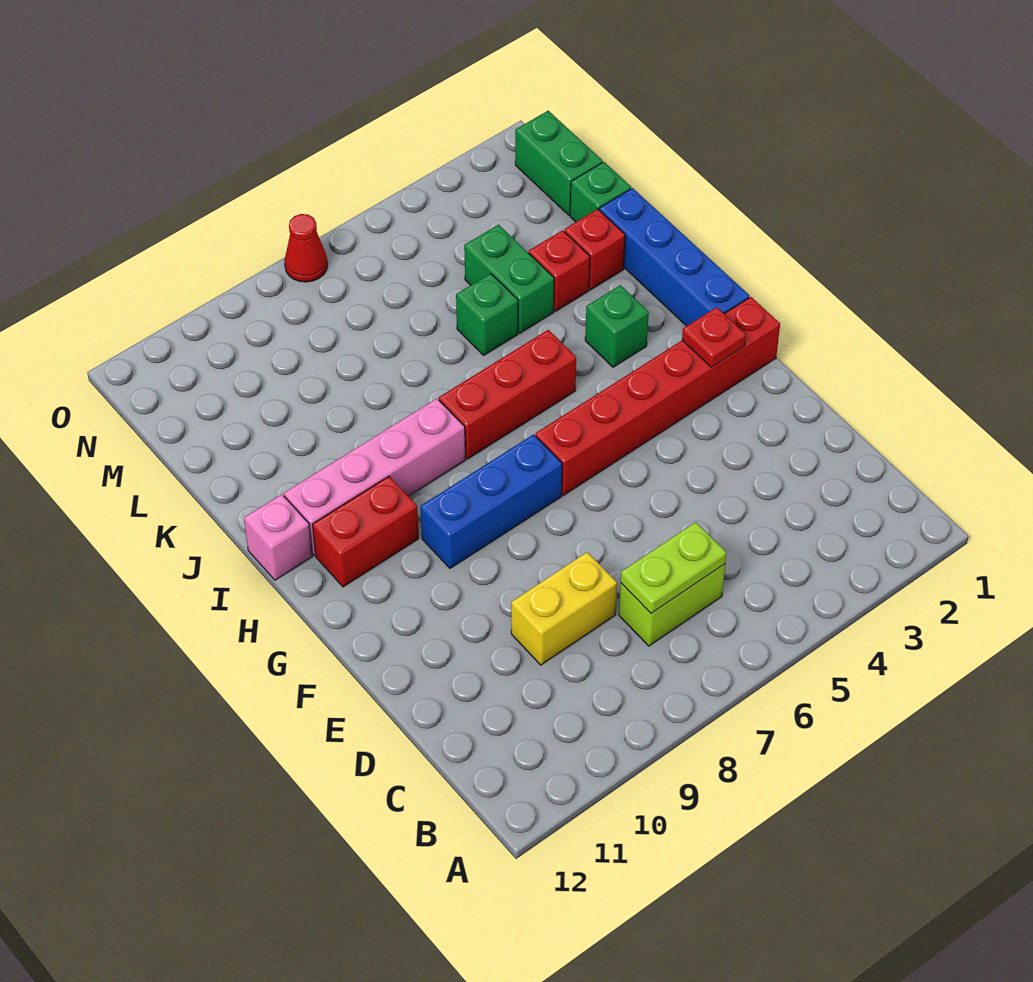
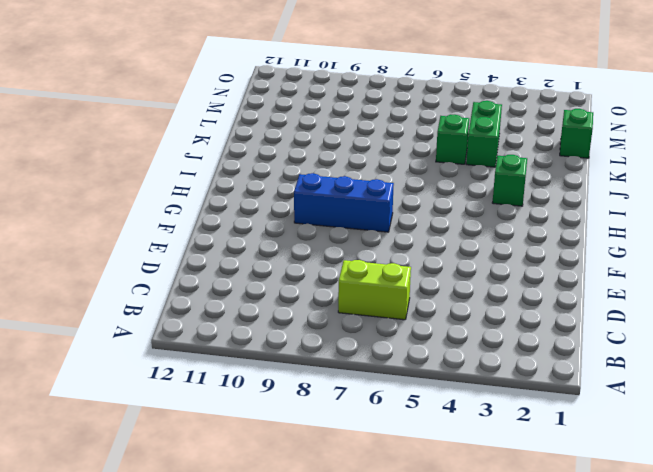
none -> yellow 1x2 brick [511,552,617,665]
none -> red 1x6 brick [535,297,780,495]
none -> blue 1x4 brick [599,188,749,326]

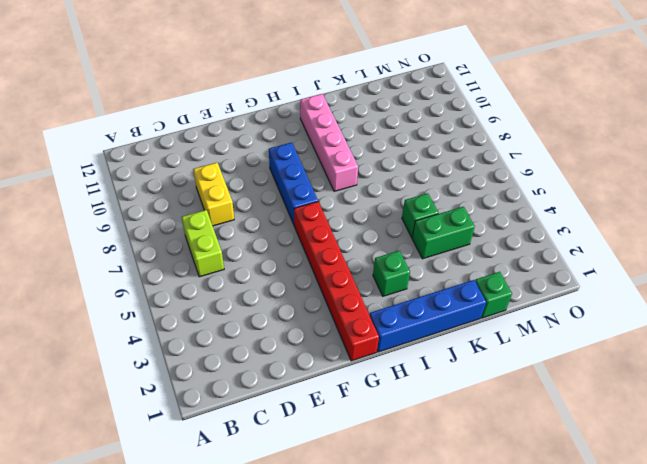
none -> red 1x2 brick [312,476,419,587]
none -> red 1x3 brick [439,330,576,459]
none -> pink 1x1 brick [244,494,312,580]

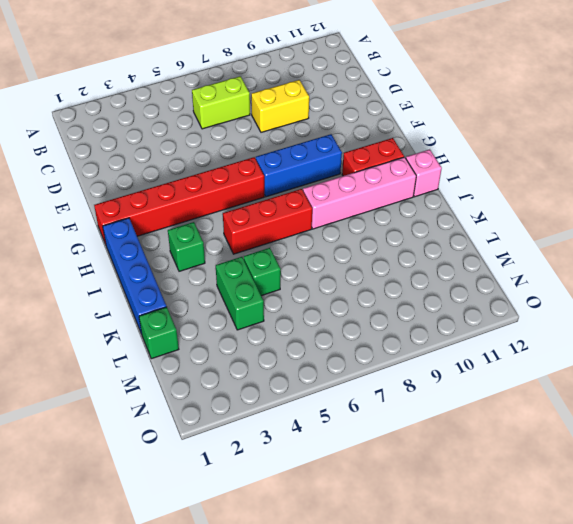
none -> red 1x1 brick [564,209,625,290]
none -> red 1x1 brick [529,230,590,311]
none -> green 1x2 brick [515,111,603,215]

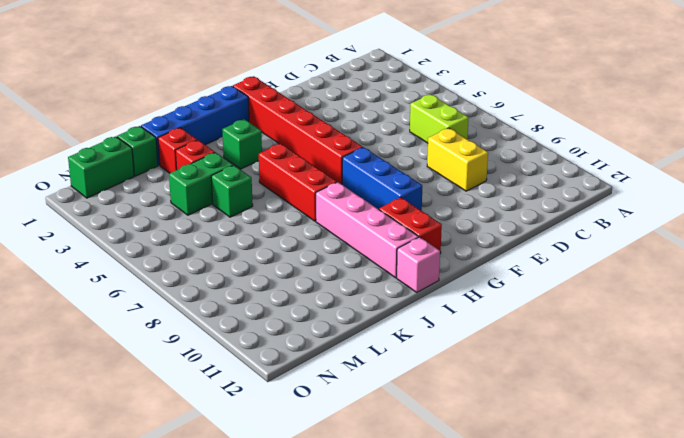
none -> red 1x1 cone [284,214,328,282]
none -> lime 1x2 plate [621,522,726,613]
none -> red 1x1 plate [682,307,746,367]

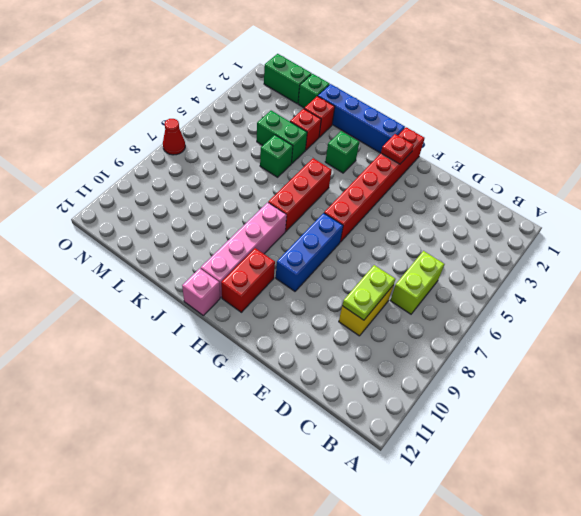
lime 1x2 plate [342,265,395,320] -> lime 1x2 plate moved to [621,522,726,613]

